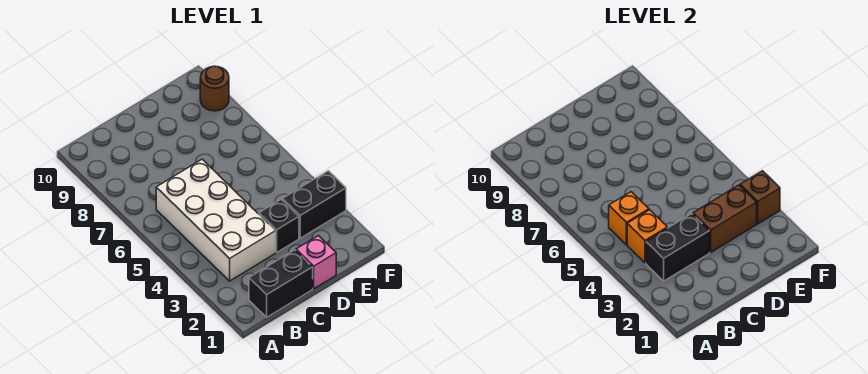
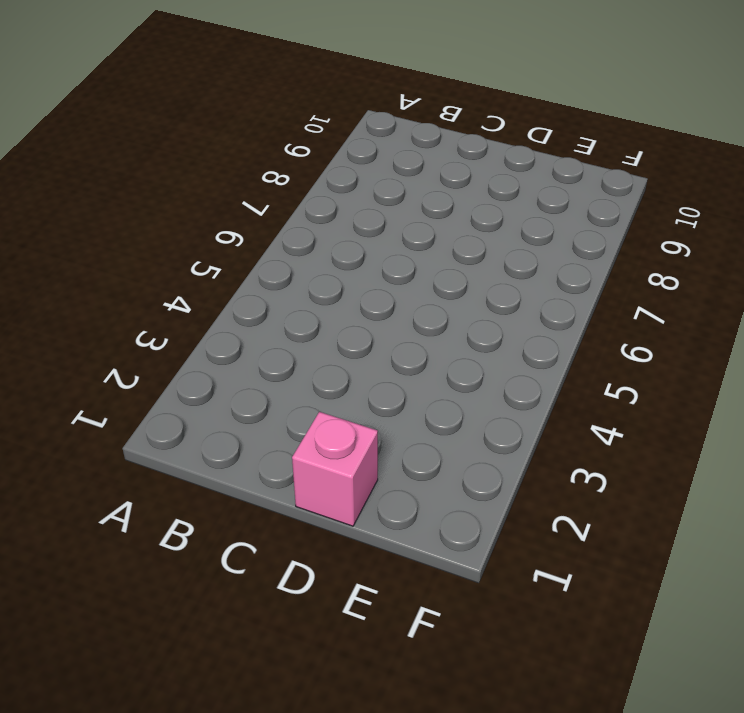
none -> black 1x2 brick [249,250,313,317]
none -> white 2x4 brick [156,159,276,281]

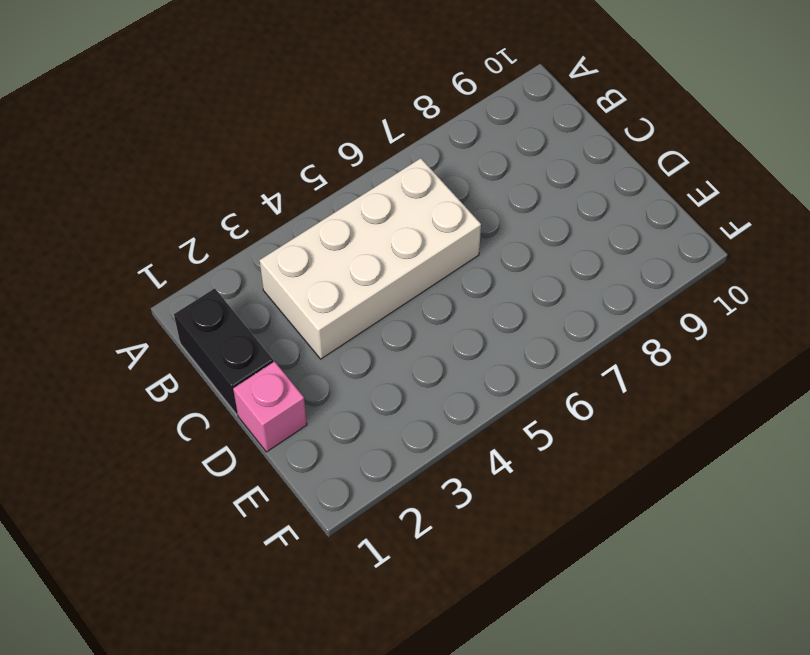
none -> black 1x1 brick [259,199,299,252]
none -> black 1x2 brick [283,171,346,238]

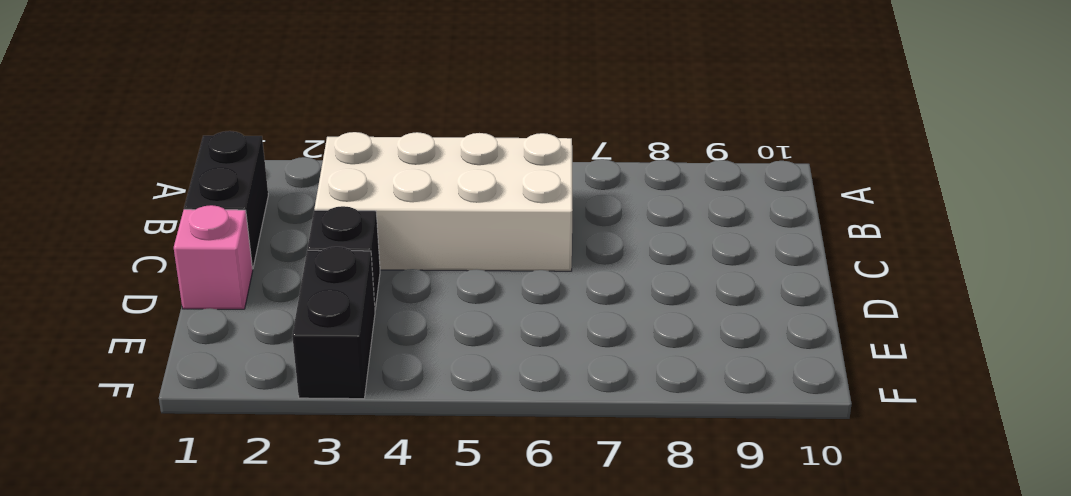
none -> brown 1x1 round brick [200,66,229,111]
none -> black 1x2 brick [646,214,710,281]

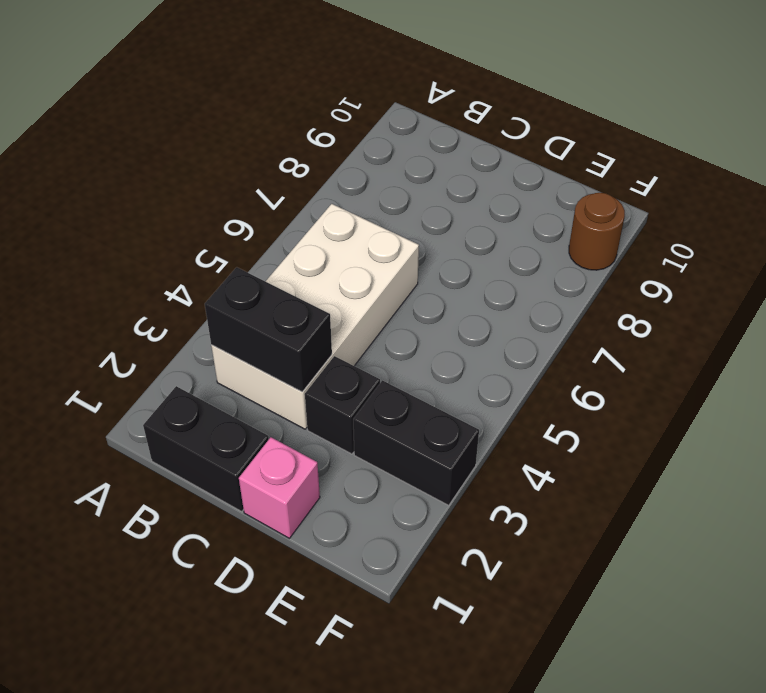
none -> orange 1x1 brick [627,210,667,263]
none -> orange 1x1 brick [609,192,649,245]

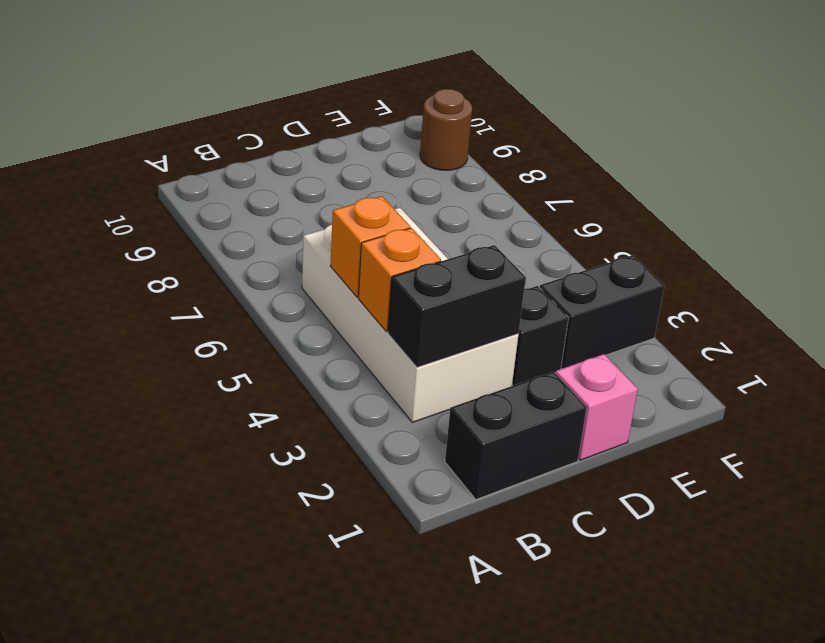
none -> brown 1x2 brick [693,185,757,252]
none -> brown 1x1 brick [740,171,780,224]

